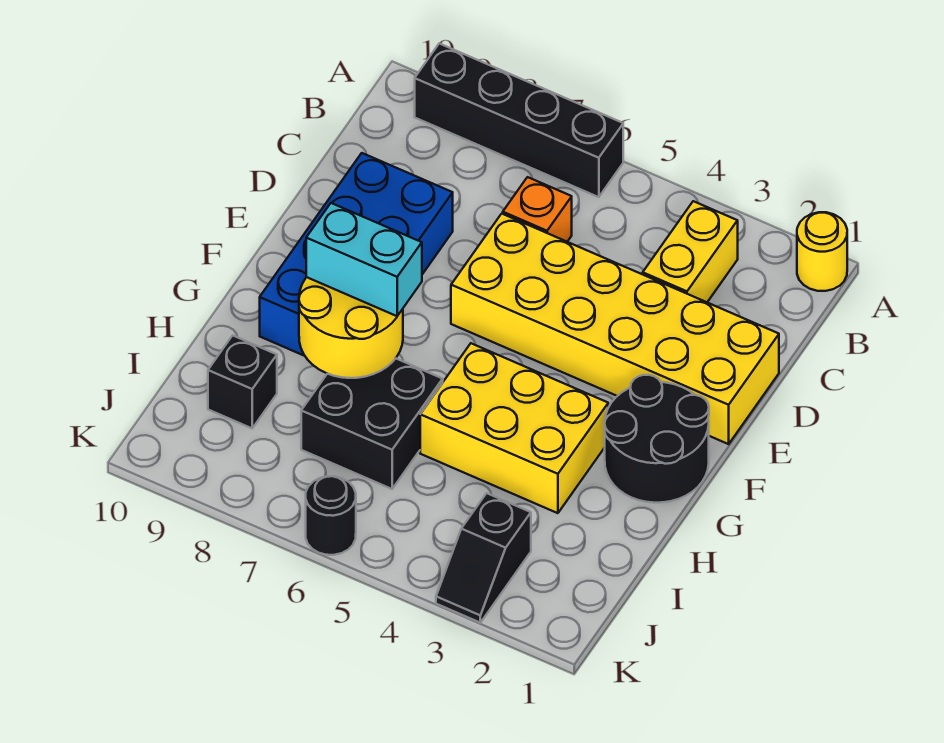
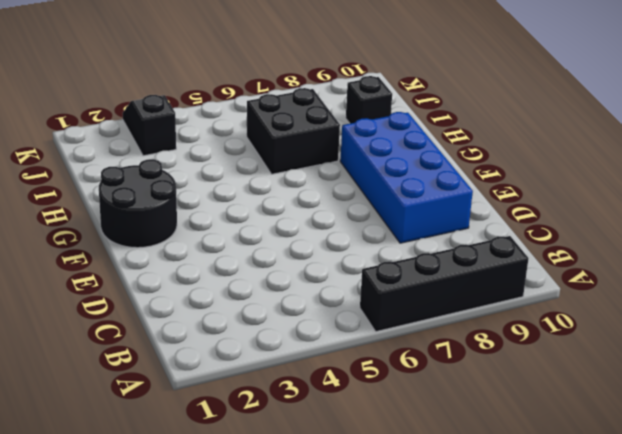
none -> yellow 1x1 round brick [797,212,847,291]
none -> yellow 1x2 brick [643,201,738,302]
none -> orange 1x1 brick [503,177,572,242]

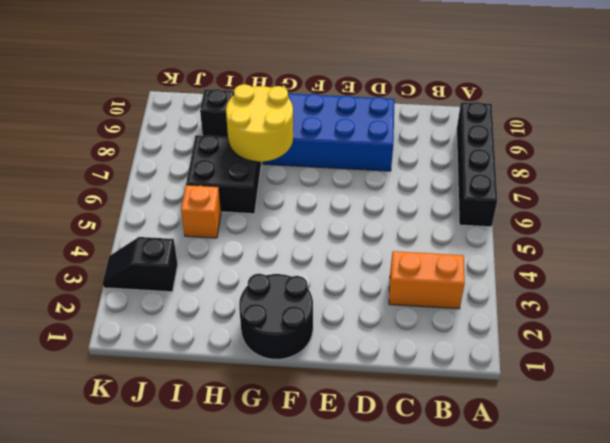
orange 1x2 brick [389,251,465,309] -> yellow 1x2 brick [643,201,738,302]
orange 1x1 brick [181,185,221,238] -> orange 1x1 brick moved to [503,177,572,242]
none -> yellow 1x1 round brick [797,212,847,291]
none -> yellow 2x6 brick [451,214,779,444]
none -> yellow 2x3 brick [420,343,608,513]

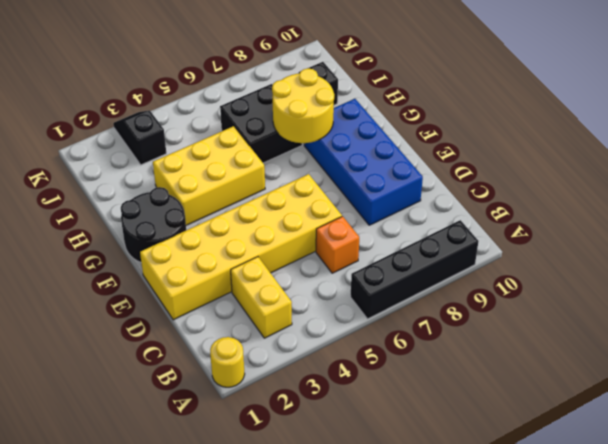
none -> black 1x1 round brick [306,476,356,555]
none -> cyan 1x2 brick [306,203,422,316]

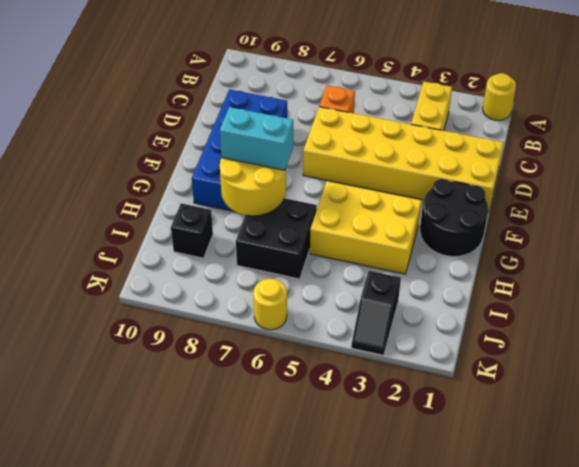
yellow 1x1 round brick [253,279,287,330] -> black 1x1 round brick [306,476,356,555]
none -> black 1x4 brick [415,43,623,197]

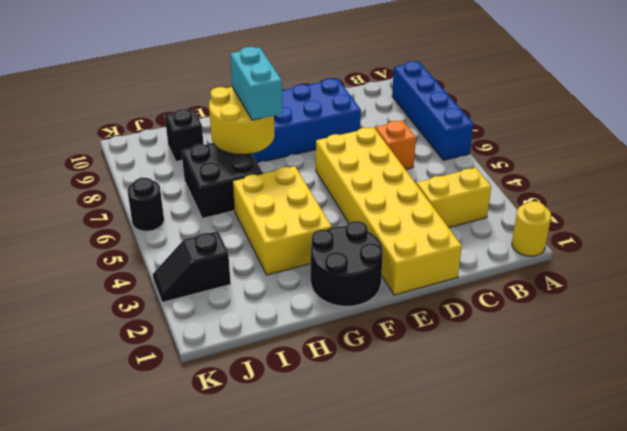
blue 1x4 brick [392,61,473,160] -> black 1x4 brick [415,43,623,197]

